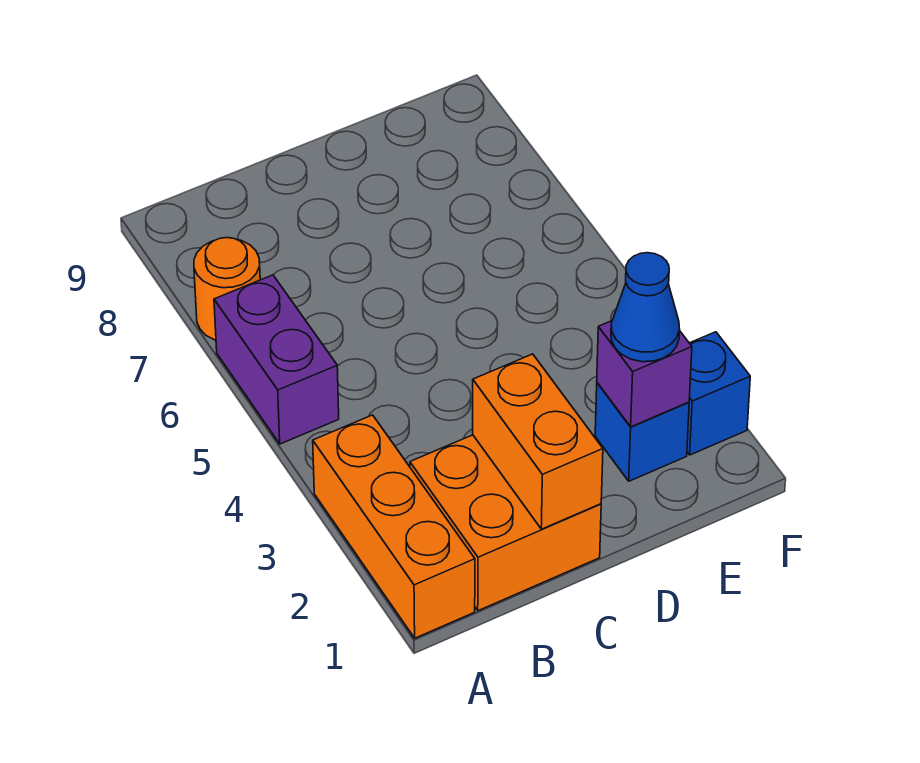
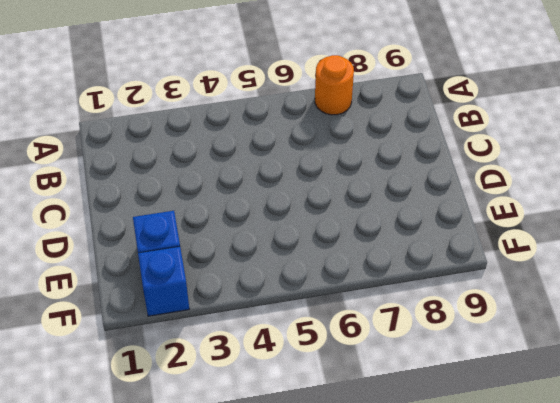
none -> orange 1x3 brick [313,415,475,638]
none -> purple 1x2 brick [214,275,339,444]

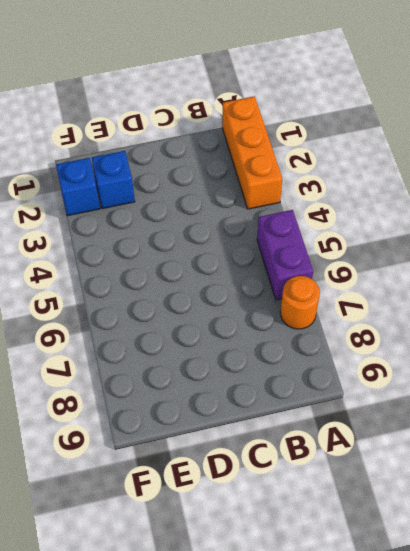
none -> orange 2x2 brick [410,435,601,611]
none -> orange 1x2 brick [473,354,603,529]

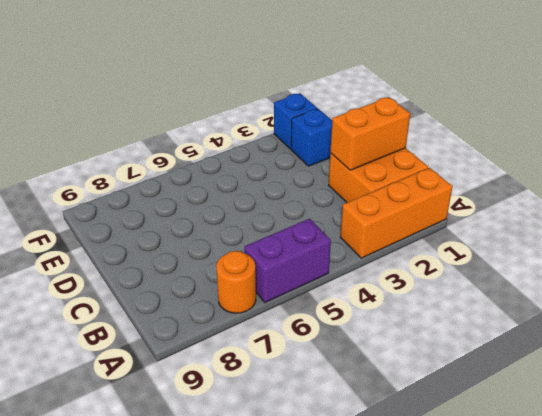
none -> purple 1x1 brick [597,321,692,427]
none -> blue 1x1 cone [611,253,680,362]

